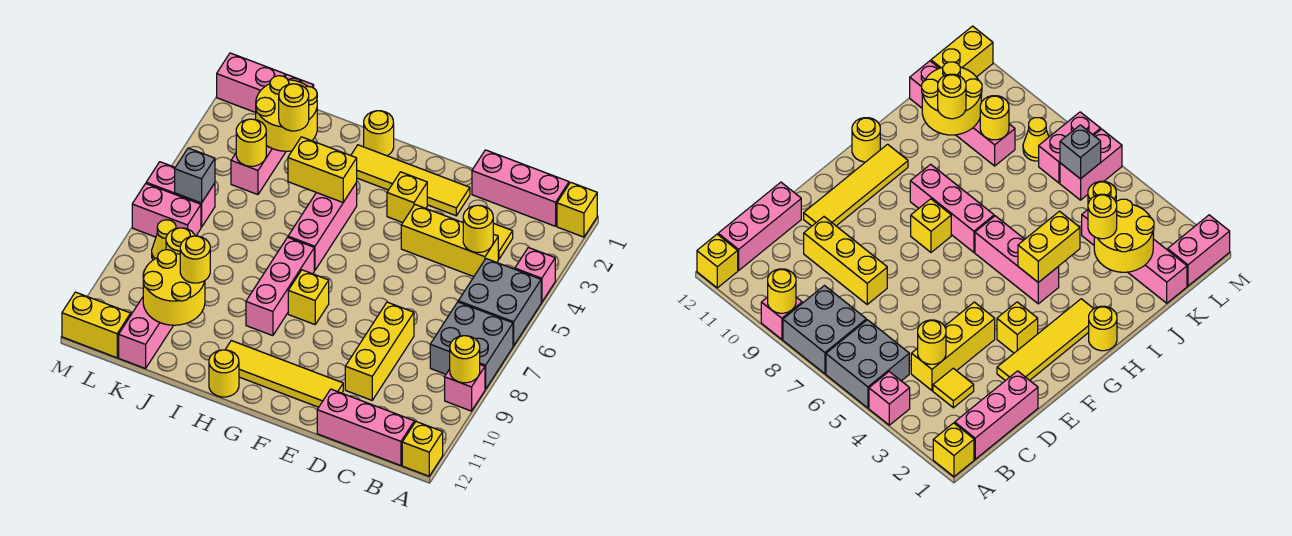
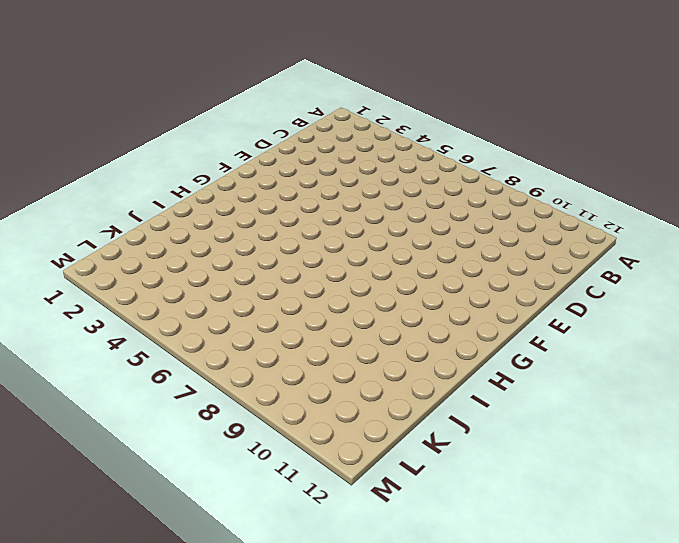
none -> yellow 1x1 brick [557,182,597,237]
none -> pink 1x1 brick [515,247,555,302]
none -> grey 2x2 brick [458,259,541,346]
none -> grey 2x2 brick [430,302,513,389]

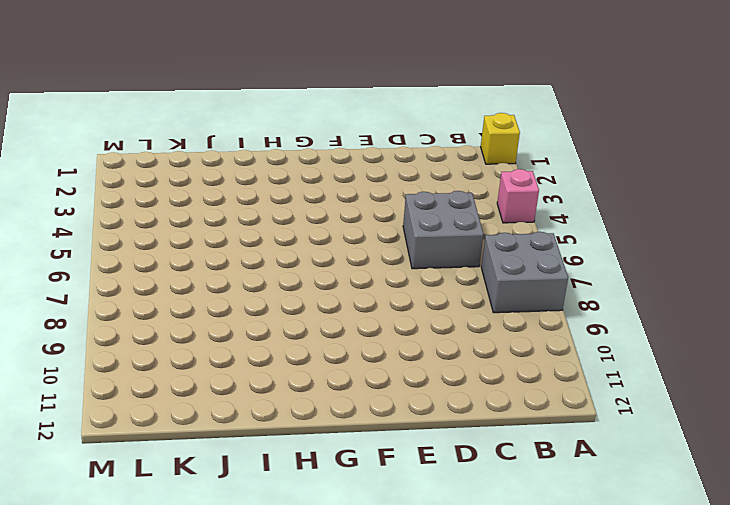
grey 2x2 brick [403,191,484,269] -> grey 2x2 brick moved to [458,259,541,346]
none -> pink 1x1 brick [445,365,485,411]
none -> yellow 1x1 brick [402,421,443,476]
none -> pink 1x3 brick [472,150,569,226]
none -> pink 1x3 brick [317,389,414,465]

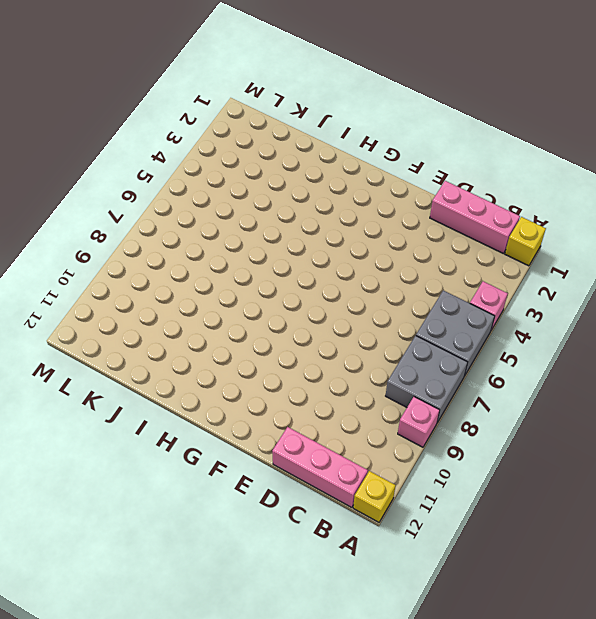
none -> yellow 1x1 tile [493,223,513,259]
none -> yellow 1x3 brick [401,205,498,277]
none -> yellow 1x3 brick [345,302,414,400]
none -> yellow 1x4 tile [351,145,470,216]

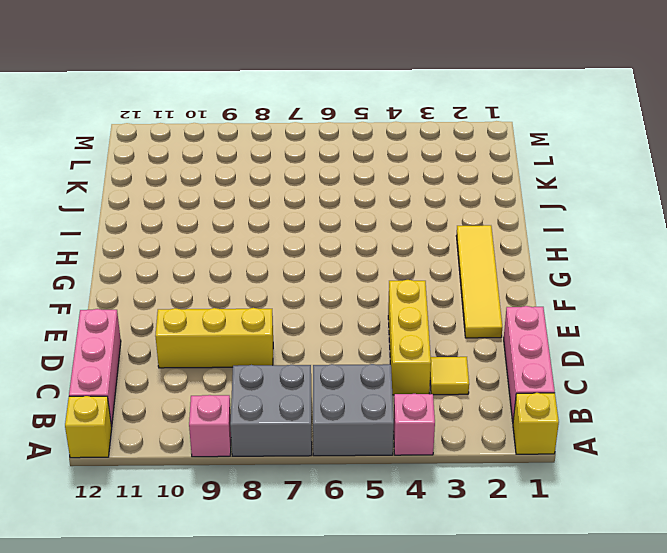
none -> yellow 1x4 tile [225,341,343,407]
none -> yellow 1x1 brick [387,172,427,223]
none -> yellow 1x1 brick [288,270,329,325]
none -> yellow 1x1 round brick [364,111,394,156]

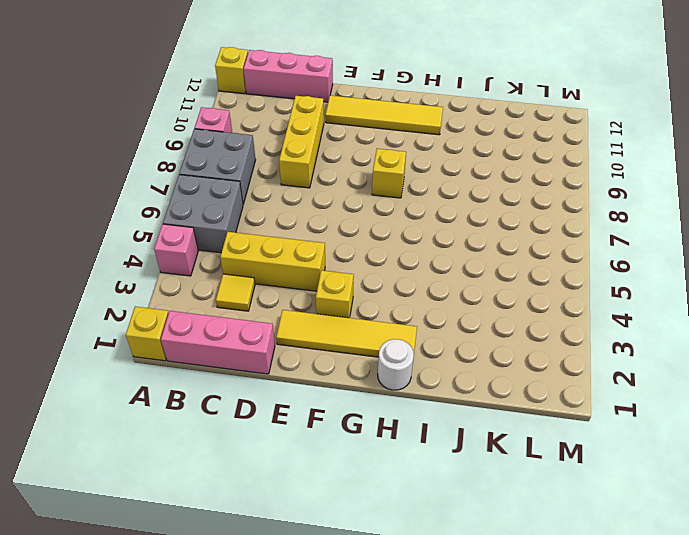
white 1x1 round brick [378,339,414,390] -> yellow 1x1 round brick [364,111,394,156]
none -> pink 1x3 brick [288,183,357,270]
none -> pink 1x3 brick [246,237,314,336]
none -> yellow 1x1 round brick [209,350,239,397]
none -> pink 1x4 brick [231,75,314,195]

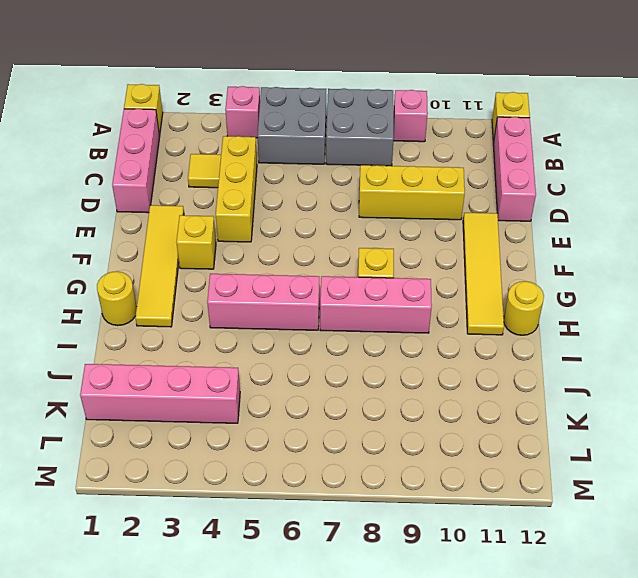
none -> pink 1x4 brick [119,297,174,369]
none -> pink 1x2 brick [217,53,285,113]
none -> pink 1x2 brick [146,162,215,227]
none -> pink 1x2 brick [132,184,201,237]

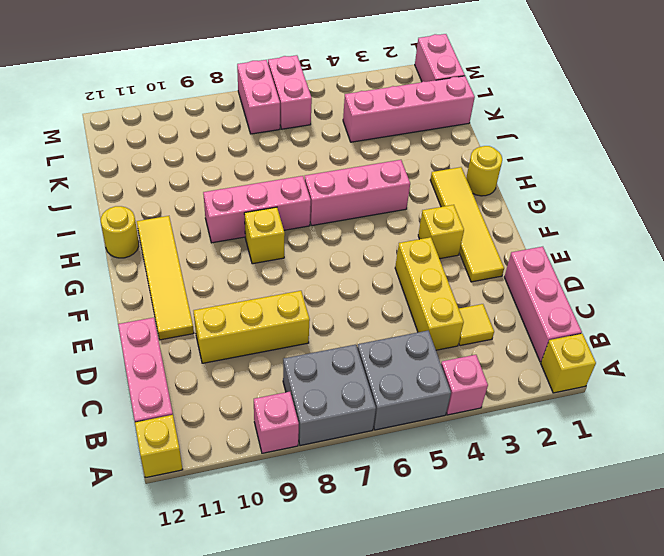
none -> pink 1x4 brick [119,297,174,369]
none -> yellow 1x1 cone [152,220,176,260]
none -> yellow 1x2 brick [62,292,131,358]
none -> yellow 1x1 round brick [450,336,480,383]

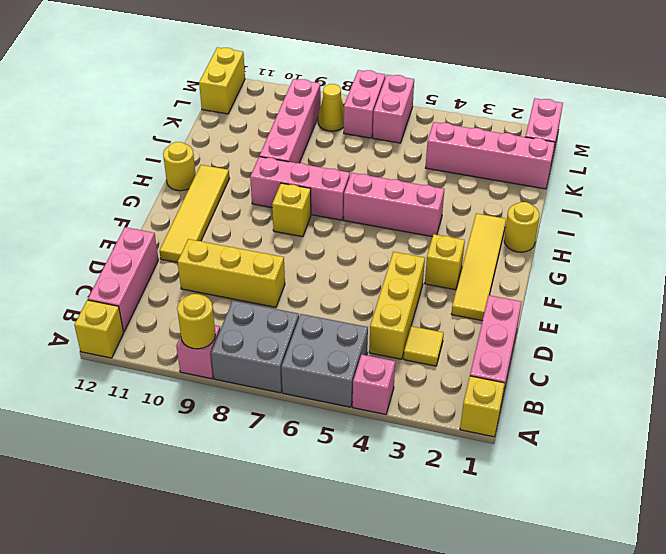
pink 1x4 brick [259,79,321,163] -> pink 1x4 brick turned to [119,297,174,369]
none -> yellow 1x1 round brick [463,205,493,253]
none -> yellow 1x2 brick [288,137,357,202]
none -> yellow 2x2 round brick [256,76,317,151]
none -> yellow 2x2 round brick [143,250,205,325]

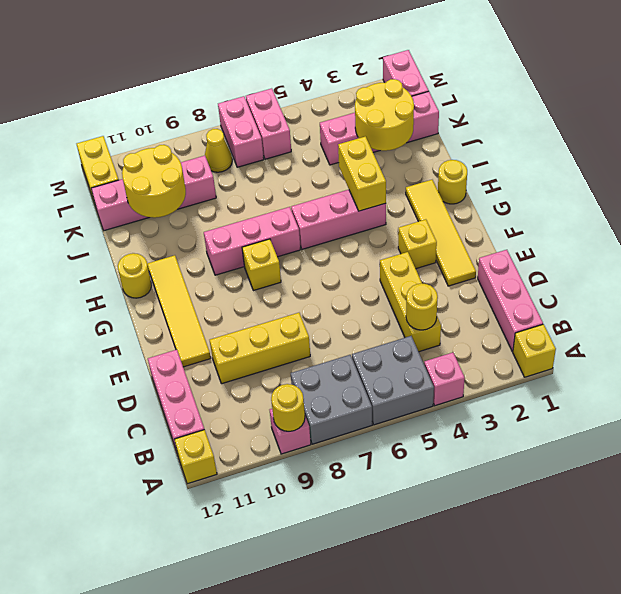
none -> yellow 1x1 tile [493,223,513,259]
none -> yellow 1x1 round brick [236,119,266,166]
none -> yellow 1x1 round brick [166,228,195,254]
none -> grey 1x1 brick [175,148,215,203]

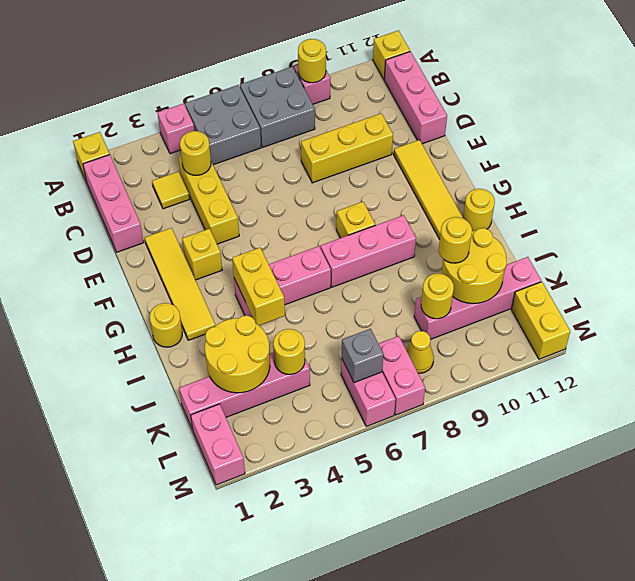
none -> yellow 1x1 round brick [279,84,309,131]

